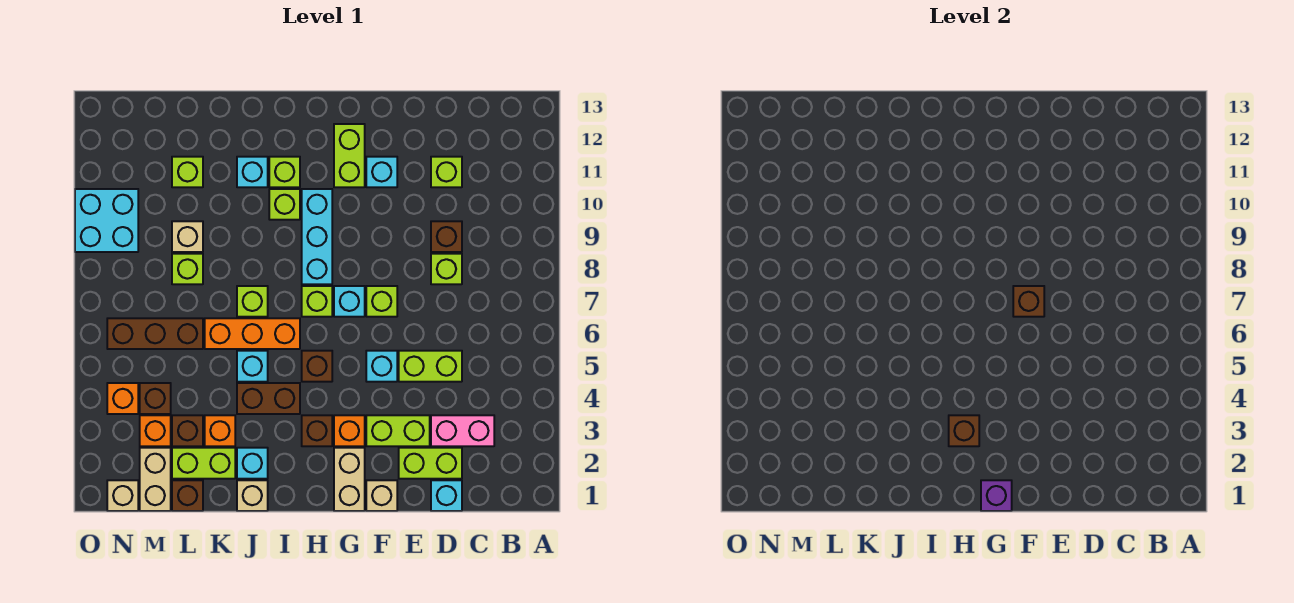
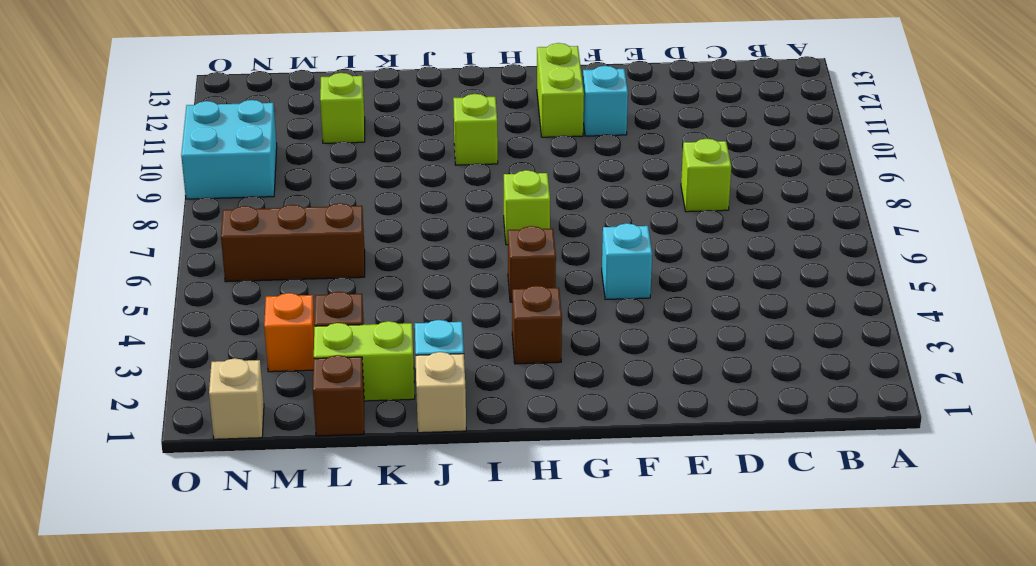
none -> pink 1x2 brick [431,415,494,446]
none -> cyan 1x1 brick [431,480,462,511]
none -> lime 1x2 brick [399,448,462,479]
none -> lime 1x2 brick [399,351,462,382]

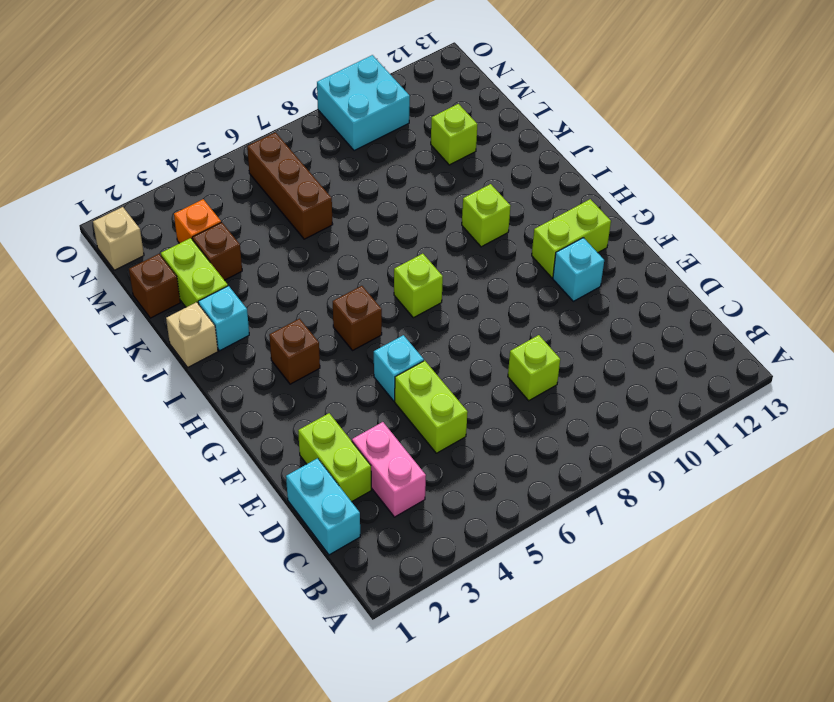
cyan 1x2 brick [286,458,360,555] -> cyan 1x1 brick [431,480,462,511]
none -> brown 1x1 brick [431,221,462,252]
none -> lime 1x1 brick [431,157,462,187]
none -> lime 1x2 brick [366,415,430,446]
none -> tan 1x1 brick [366,480,397,511]

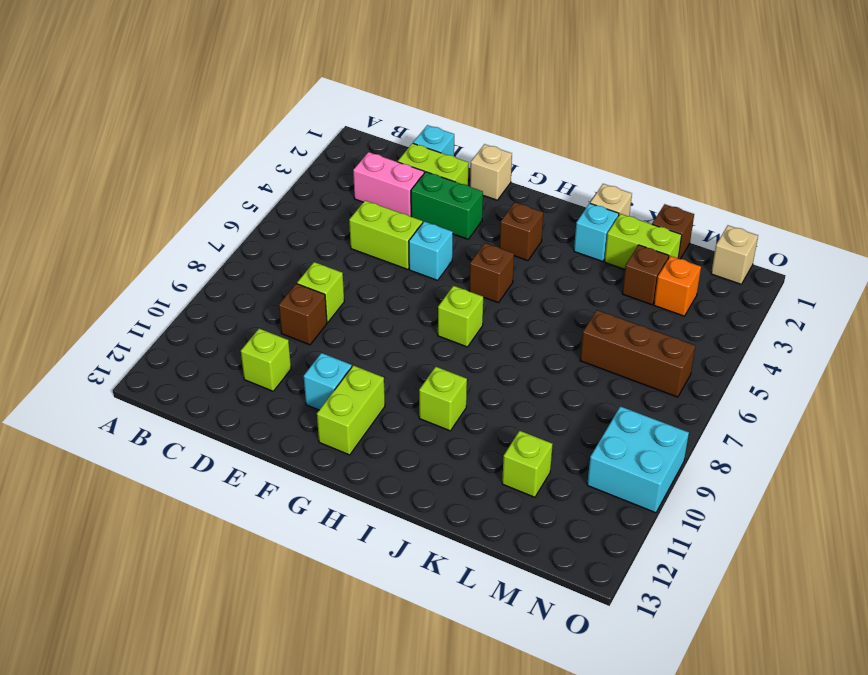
green 1x2 brick [411,172,483,239] -> lime 1x2 brick [366,415,430,446]
none -> lime 1x1 brick [366,286,397,317]
none -> tan 1x2 brick [334,448,365,511]
none -> orange 1x1 brick [334,415,365,446]
none -> cyan 1x1 brick [334,286,365,317]

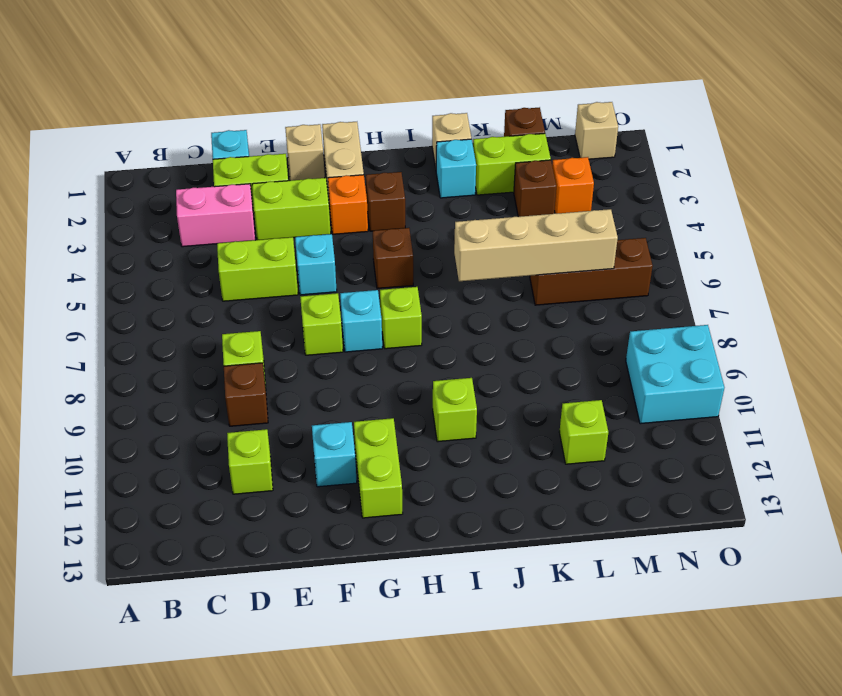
tan 1x4 brick [454,209,618,281] -> none
none -> cyan 1x3 brick [302,189,332,284]
none -> brown 1x2 brick [237,383,300,414]
none -> orange 1x3 brick [205,318,300,349]
none -> lime 1x1 brick [269,157,300,187]

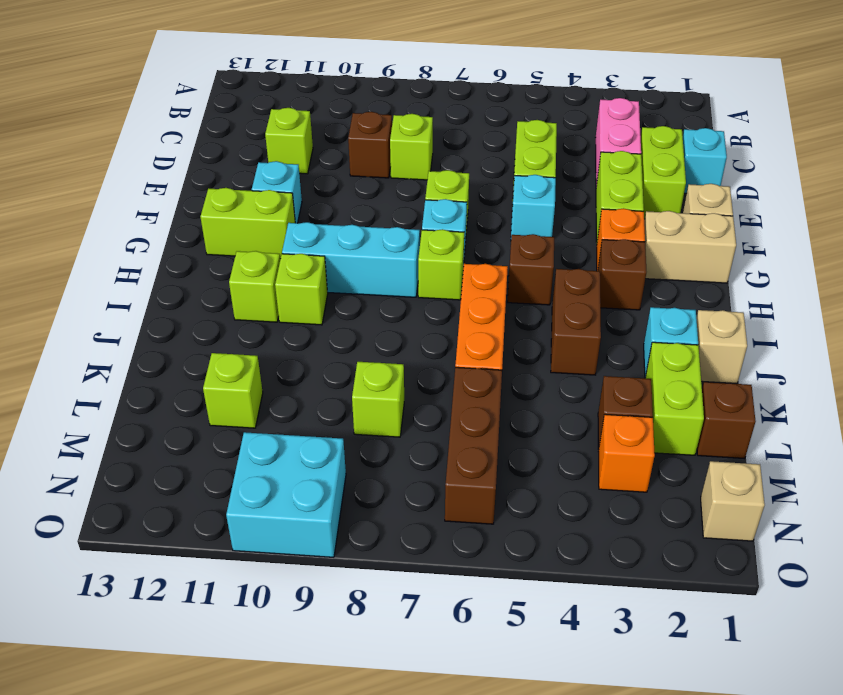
none -> cyan 1x1 brick [237,351,268,382]
none -> lime 1x1 brick [237,286,268,317]
none -> cyan 1x1 brick [237,157,268,187]
none -> orange 1x1 brick [205,415,235,446]

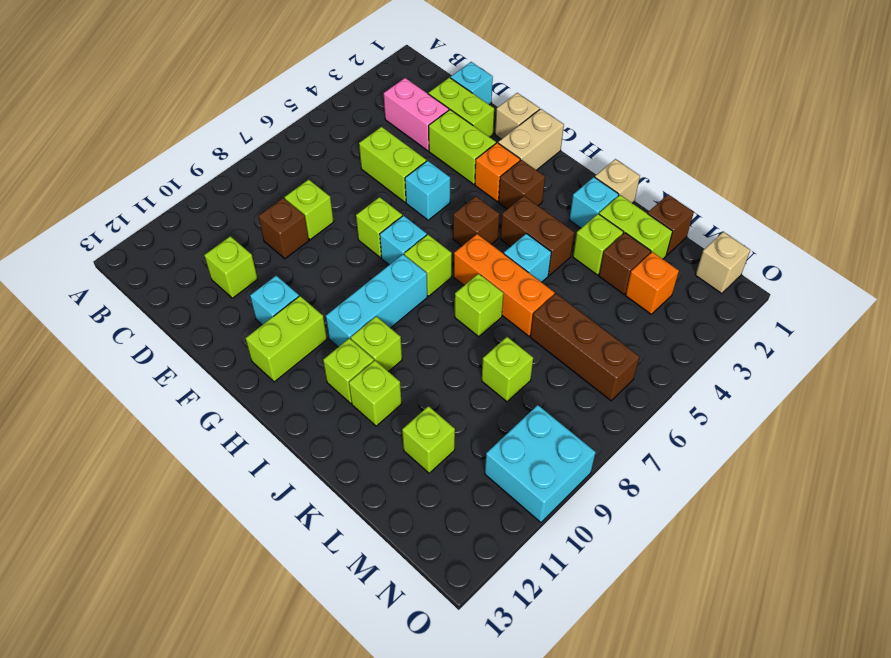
lime 1x1 brick [349,361,402,426] -> cyan 1x1 brick [237,157,268,187]
lime 1x1 brick [573,214,623,275] -> orange 1x1 brick [205,415,235,446]
none -> tan 1x1 brick [172,221,203,252]
none -> tan 1x2 brick [140,448,171,511]
none -> brown 1x1 brick [140,383,171,414]
none -> orange 1x1 brick [107,383,138,414]

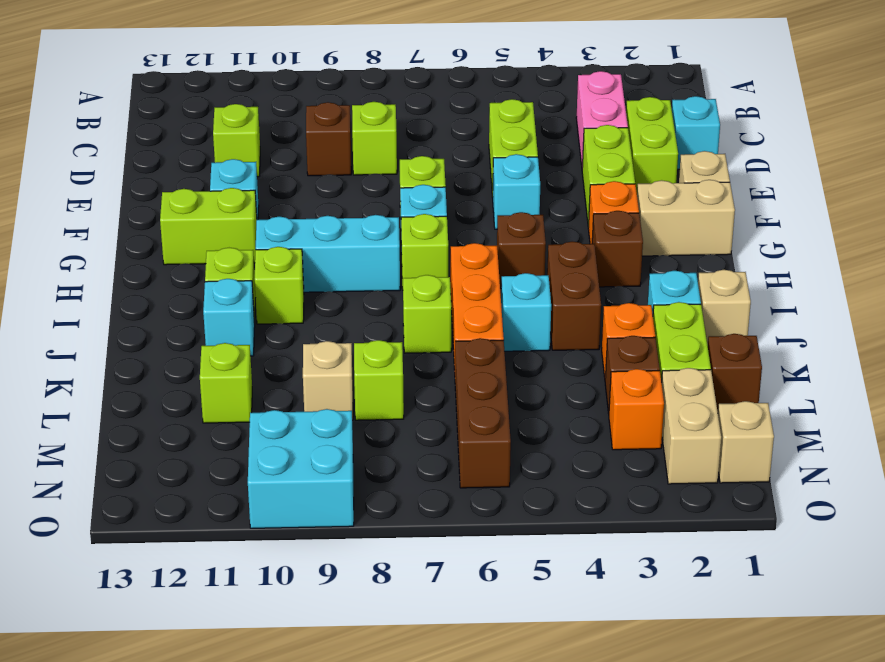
tan 1x2 brick [662,368,721,484] -> tan 1x2 brick turned to [140,448,171,511]
none -> brown 1x1 brick [140,383,171,414]
none -> orange 1x1 brick [107,383,138,414]
none -> brown 1x1 brick [1013,286,1044,317]
none -> purple 1x1 brick [981,480,1012,511]

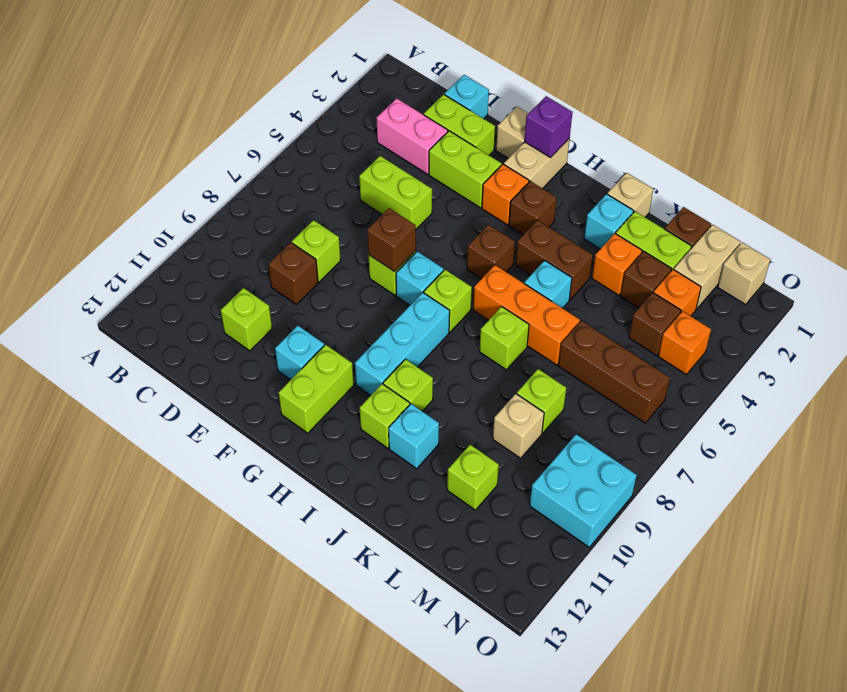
none -> cyan 1x1 brick [366,351,397,382]
none -> brown 1x1 brick [949,415,979,446]

